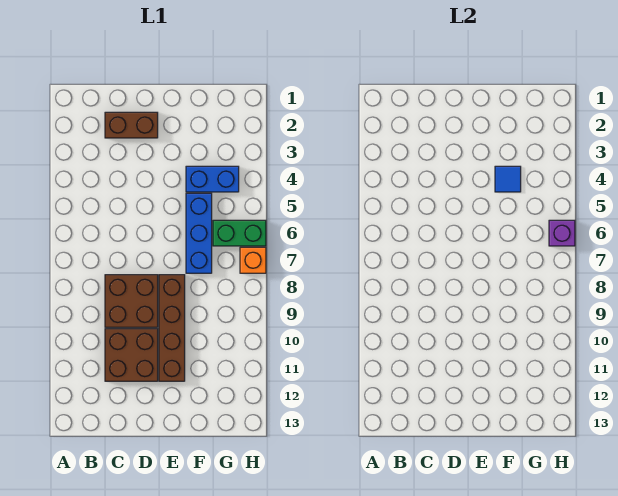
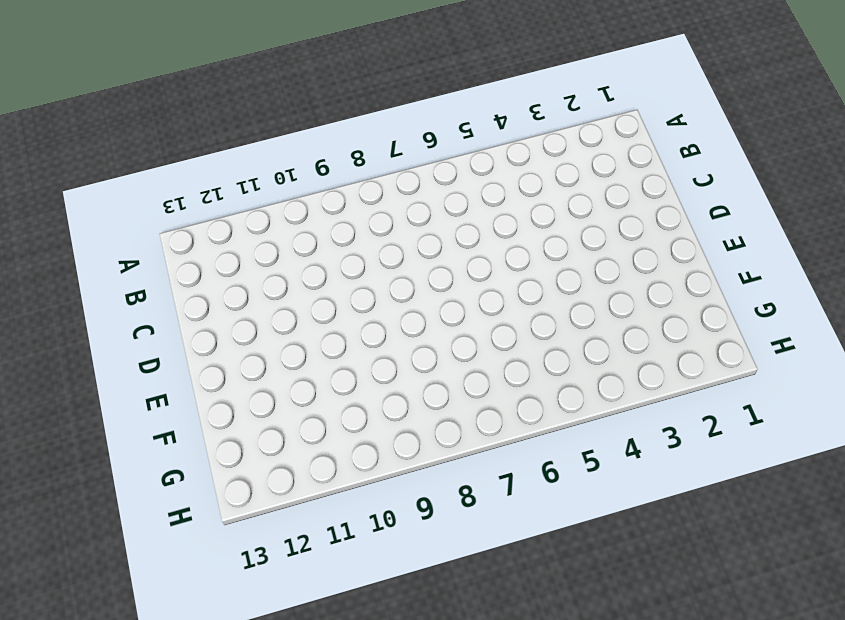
none -> brown 1x2 brick [105,112,158,138]
none -> brown 2x2 brick [105,275,158,327]

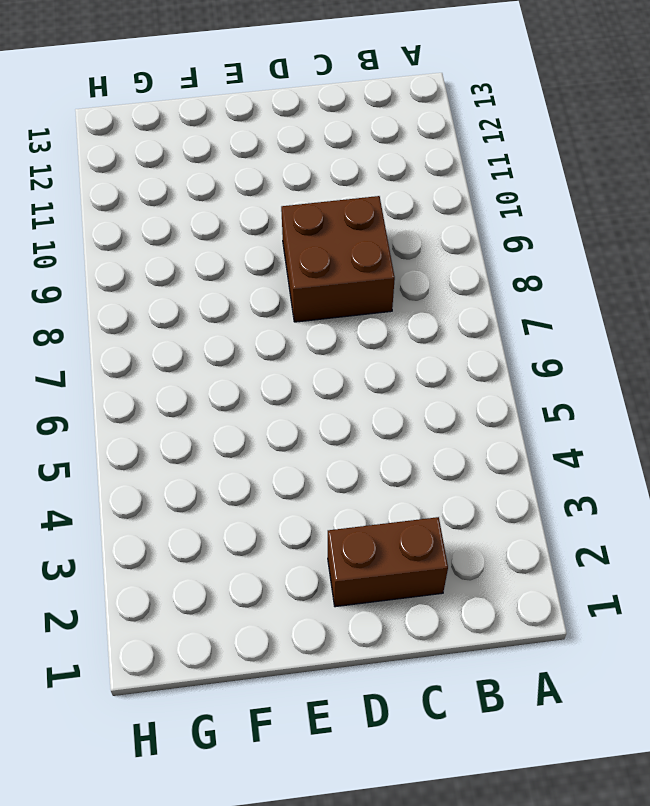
none -> brown 2x2 brick [105,329,158,381]
none -> brown 1x4 brick [159,275,185,381]

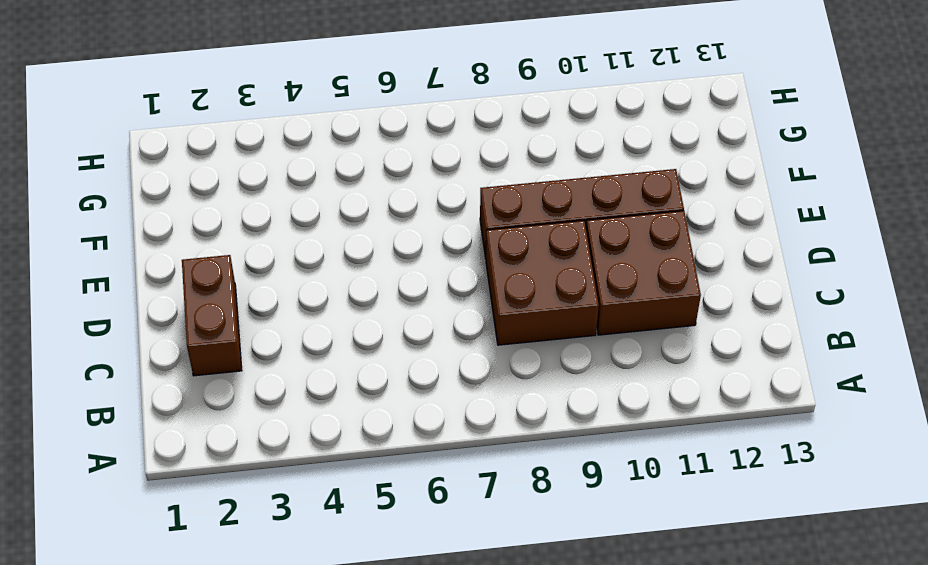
none -> blue 1x2 brick [186,166,239,192]
none -> blue 1x3 brick [186,193,212,273]

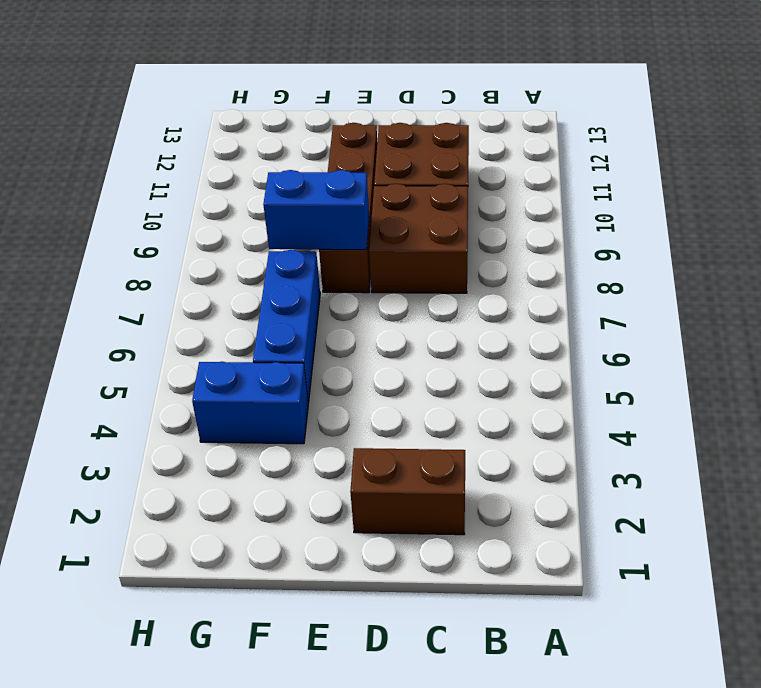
blue 1x2 brick [263,170,369,250] -> none
none -> green 1x2 brick [213,220,266,246]
none -> orange 1x1 brick [240,247,266,273]

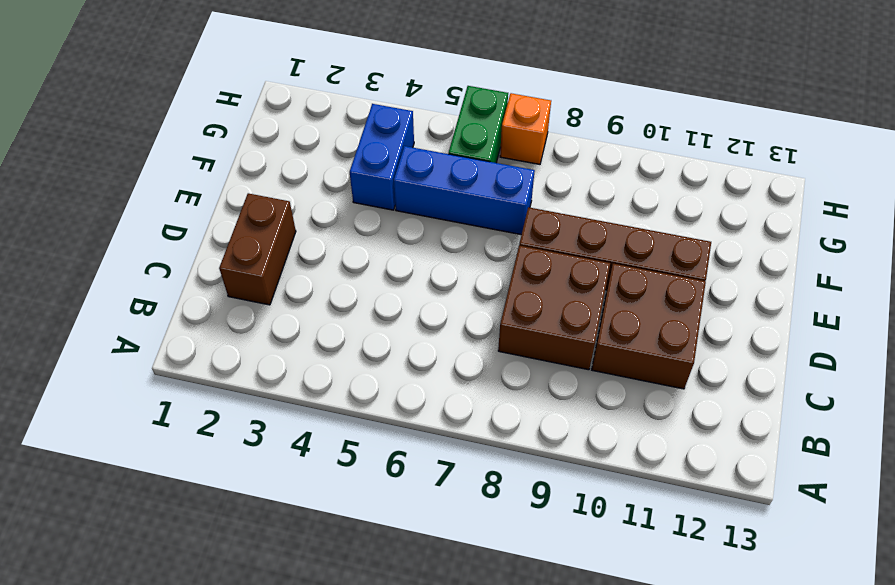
none -> blue 1x1 tile [495,166,521,192]
none -> purple 1x1 brick [549,220,575,246]

